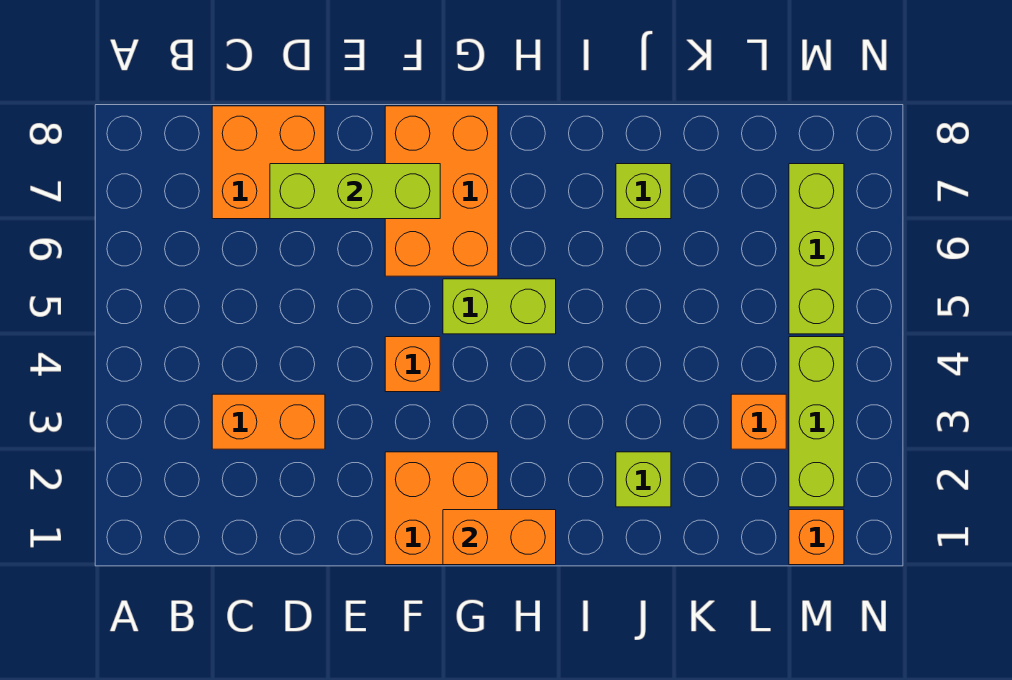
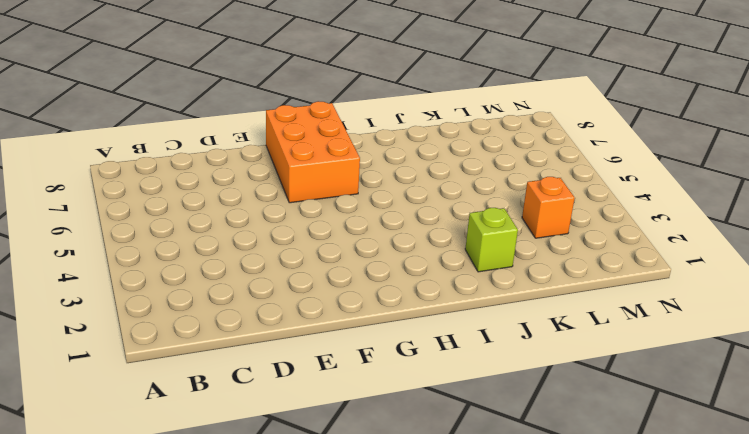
none -> orange 1x2 brick [212,394,325,449]
none -> orange 2x2 brick [212,106,325,219]
none -> orange 2x2 brick [385,452,498,565]

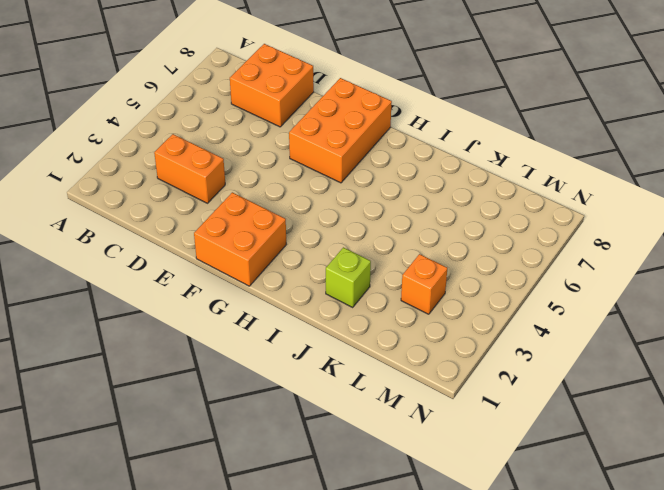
none -> orange 1x1 brick [385,337,440,392]
none -> lime 1x2 brick [443,279,556,334]
none -> lime 1x1 brick [616,164,671,219]

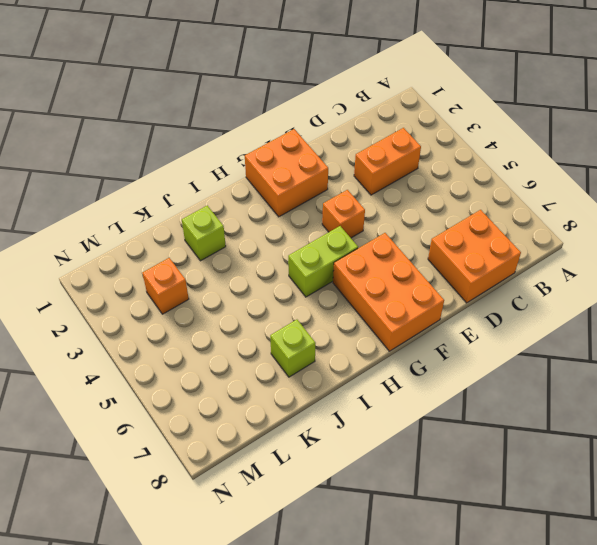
none -> orange 1x1 brick [789,510,844,565]
none -> lime 1x3 brick [789,337,844,507]
none -> lime 1x3 brick [789,164,844,334]

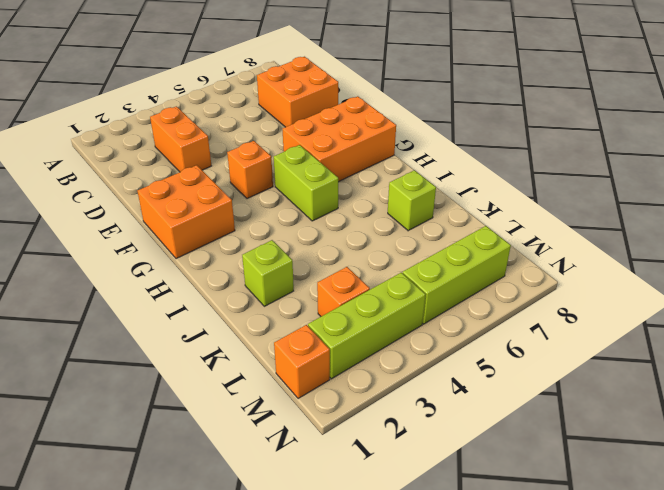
none -> lime 1x3 brick [270,164,440,219]
none -> orange 1x2 brick [443,510,556,565]

